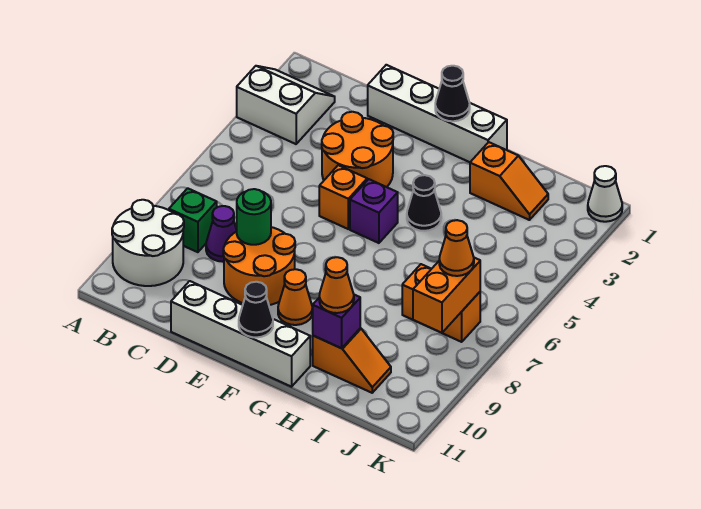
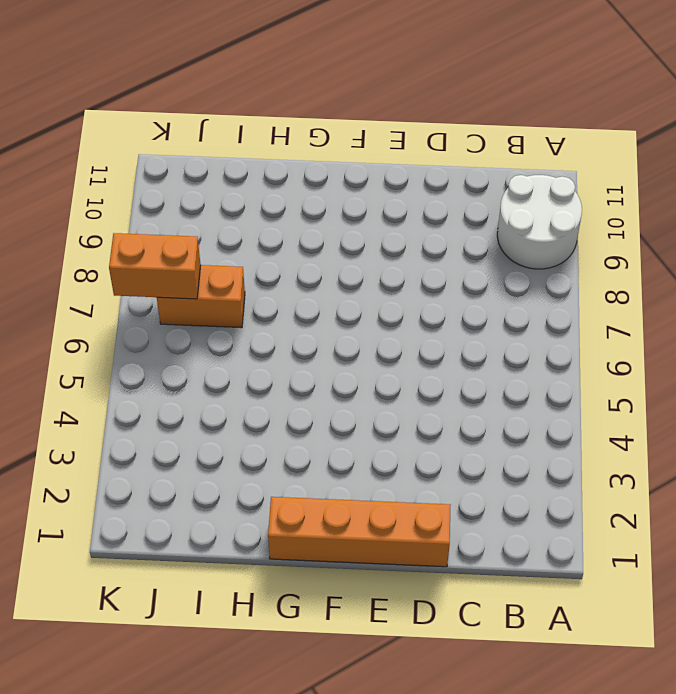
orange 1x4 brick [268,497,451,567] -> white 1x4 brick [368,65,507,162]
orange 1x2 brick [109,233,201,299] -> orange 1x2 brick turned to [413,258,480,333]
none -> white 2x2 slope [237,66,335,144]
none -> green 1x1 brick [169,188,217,252]
none -> purple 1x1 cone [206,206,237,262]

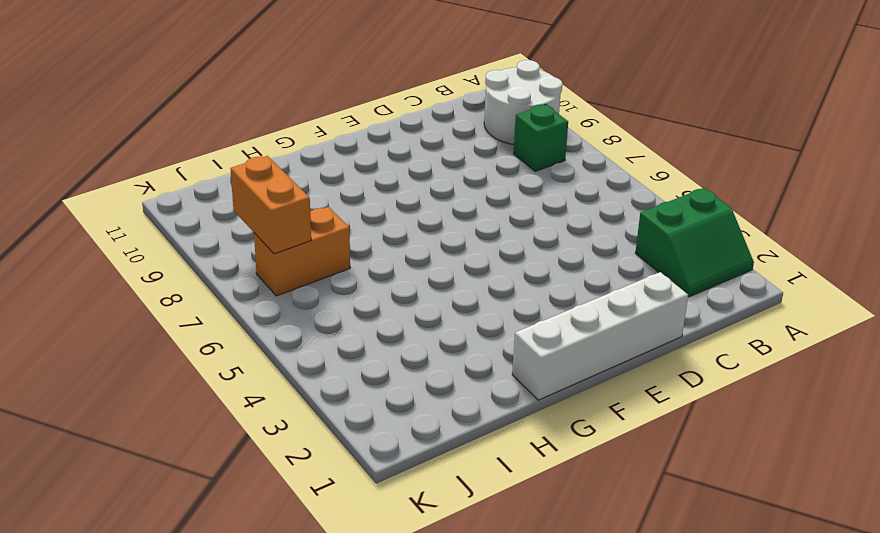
green 2x2 slope [635,188,754,297] -> white 2x2 slope [237,66,335,144]
none -> purple 1x1 cone [206,206,237,262]
none -> orange 2x2 round brick [322,112,393,187]
none -> orange 2x2 round brick [223,227,295,305]

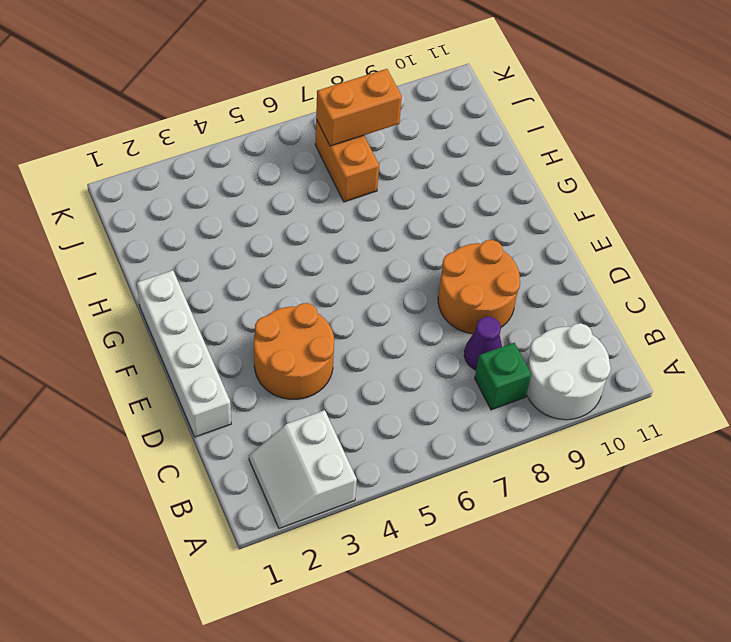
none -> white 1x4 brick [171,281,310,387]
none -> orange 1x1 brick [319,165,367,229]
none -> purple 1x1 brick [350,179,398,243]

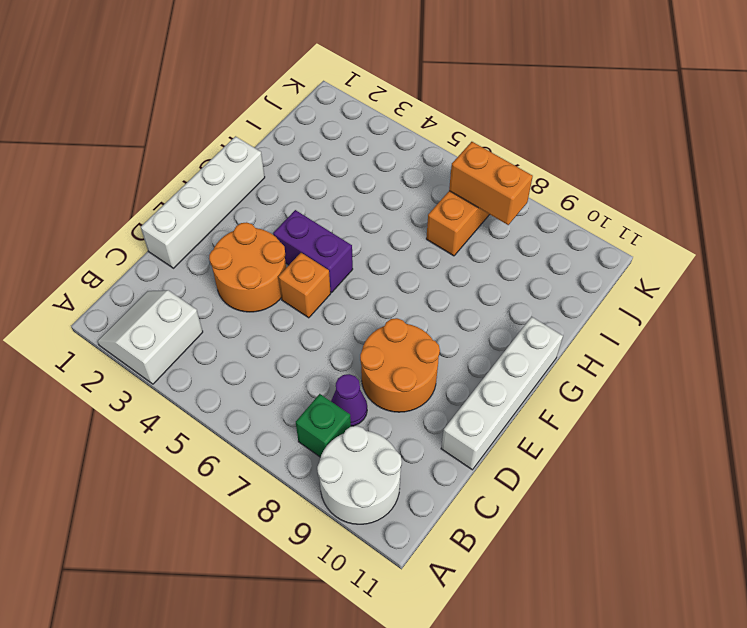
purple 1x2 brick [273,210,353,293] -> purple 1x1 brick [350,179,398,243]
none -> orange 1x1 cone [278,269,312,325]
none -> black 1x1 cone [407,175,441,231]
none -> orange 1x2 slope [470,142,548,220]

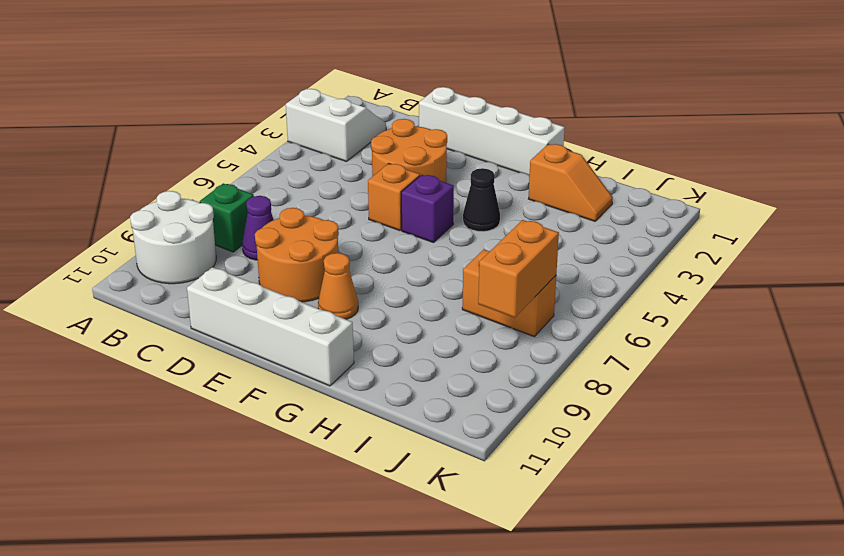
none -> orange 1x2 slope [313,328,391,393]
none -> white 1x1 cone [588,166,622,222]
none -> green 1x1 round brick [237,189,271,245]

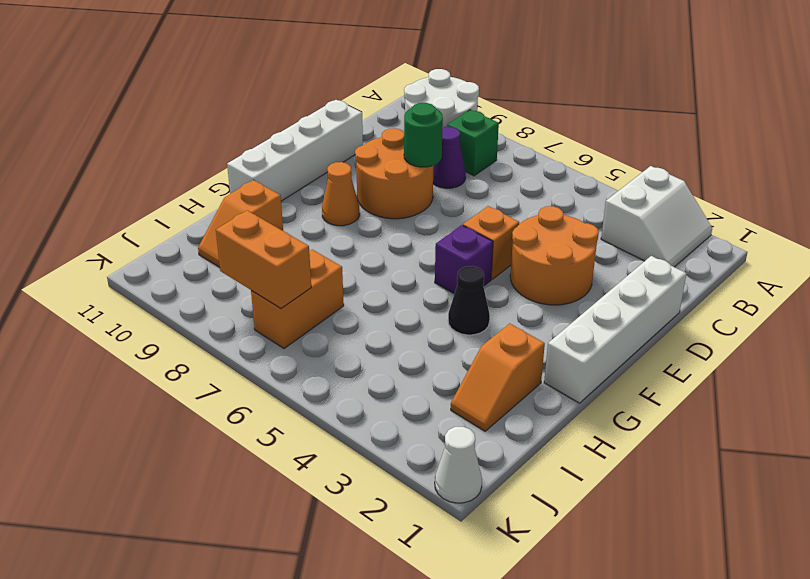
none -> black 1x1 cone [435,66,470,121]
none -> black 1x1 cone [239,282,273,337]
none -> purple 1x1 brick [313,295,360,348]

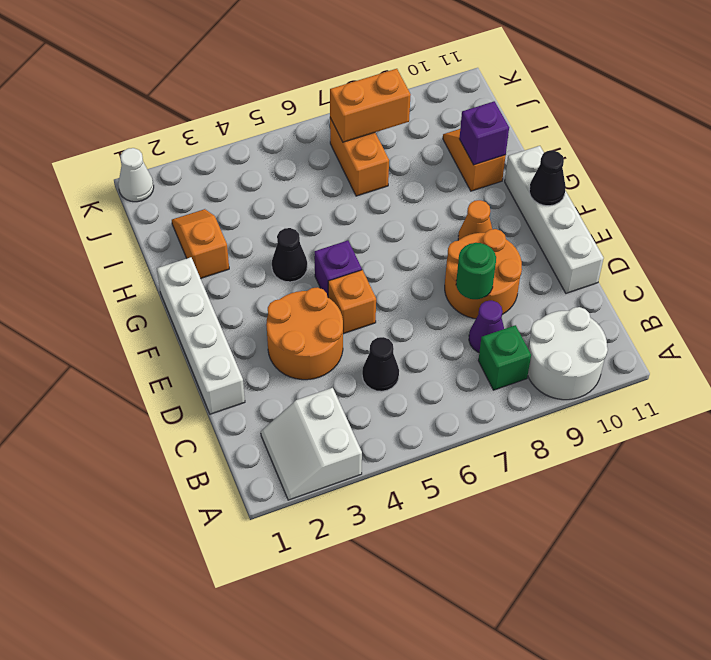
black 1x1 cone [362,337,399,391] -> black 1x1 cone moved to [435,66,470,121]
none -> orange 1x1 cone [319,257,354,313]
none -> orange 1x1 cone [439,220,474,276]

